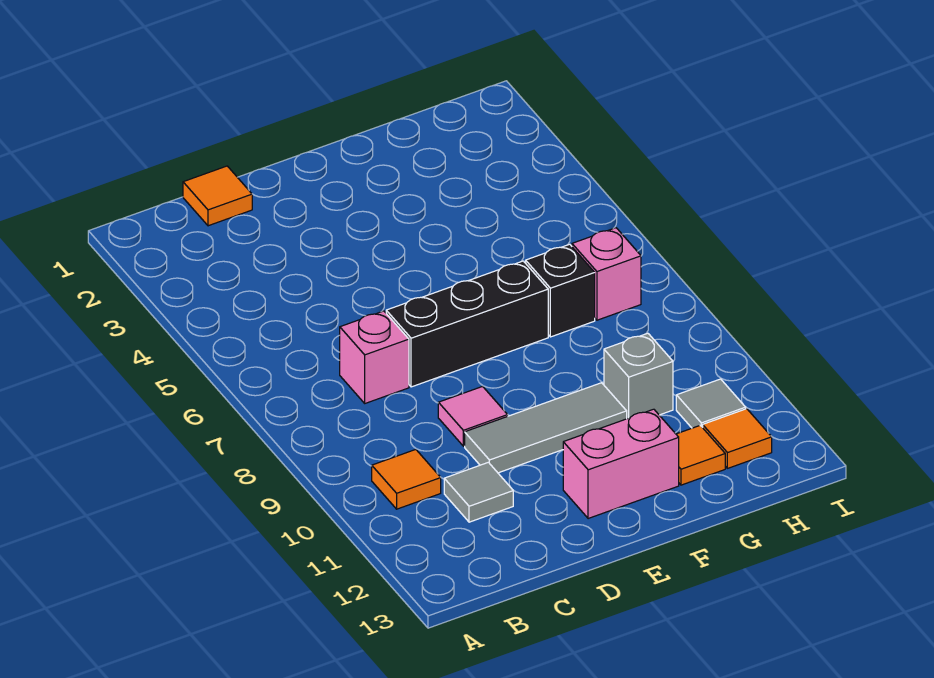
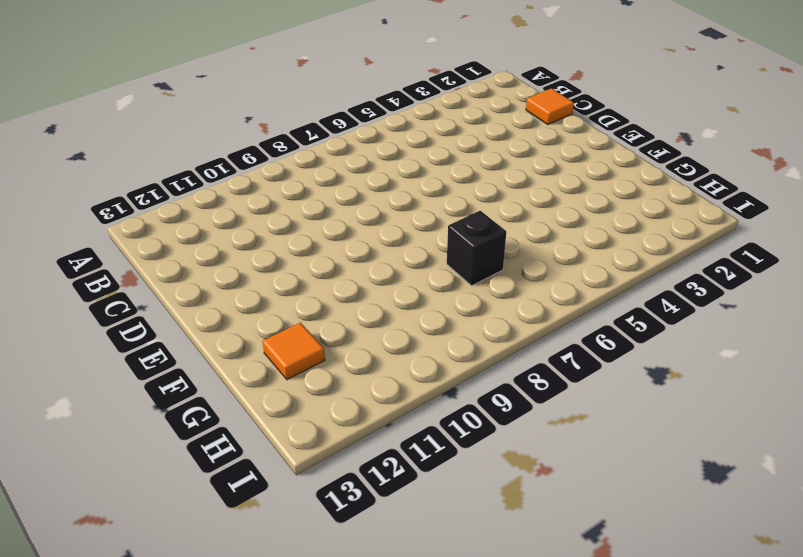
none -> orange 1x1 tile [372,450,441,509]
none -> pink 1x1 brick [340,311,409,403]
none -> grey 1x1 tile [444,462,513,522]

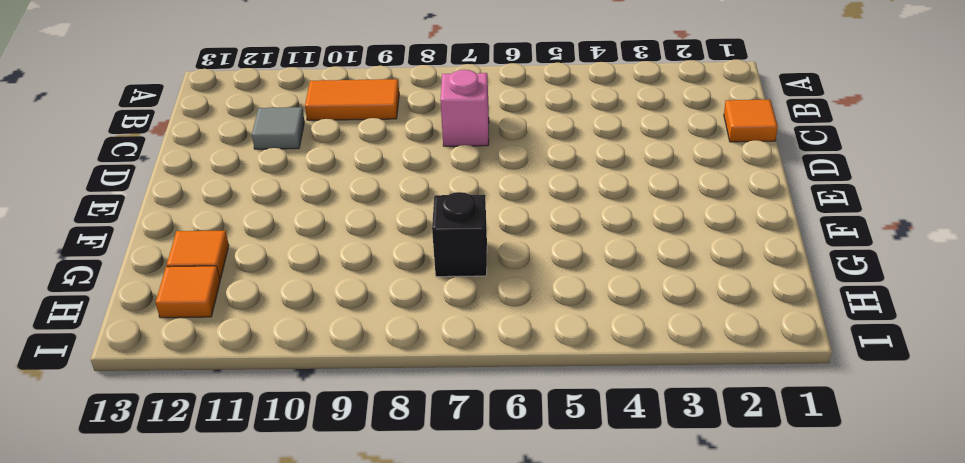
orange 1x2 tile [305,79,399,120] -> orange 1x1 tile [372,450,441,509]
none -> black 1x3 brick [386,261,548,387]
none -> pink 1x1 tile [438,387,508,446]
none -> grey 1x3 tile [465,383,627,473]

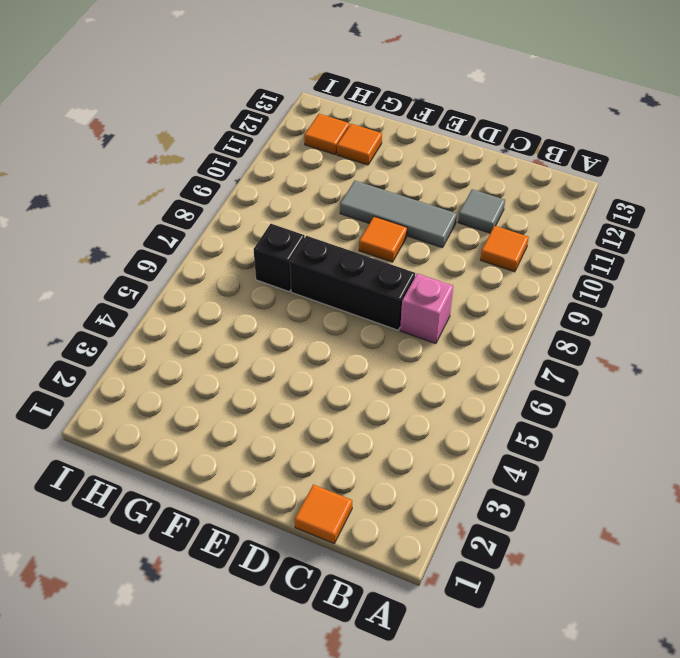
orange 1x1 tile [359,217,407,262] -> none
none -> pink 1x1 tile [438,387,508,446]
none -> pink 1x2 brick [563,409,679,519]
none -> grey 1x1 brick [604,333,673,419]

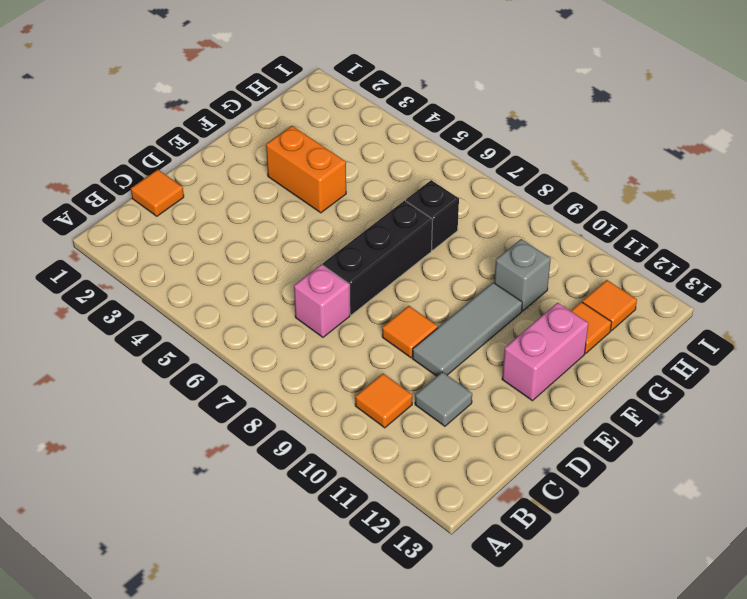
orange 1x1 tile [382,306,438,358] -> pink 1x1 tile [438,387,508,446]
orange 1x2 brick [266,126,346,213] -> none
none -> pink 1x1 brick [572,228,641,320]
none -> grey 1x1 tile [676,379,746,428]

